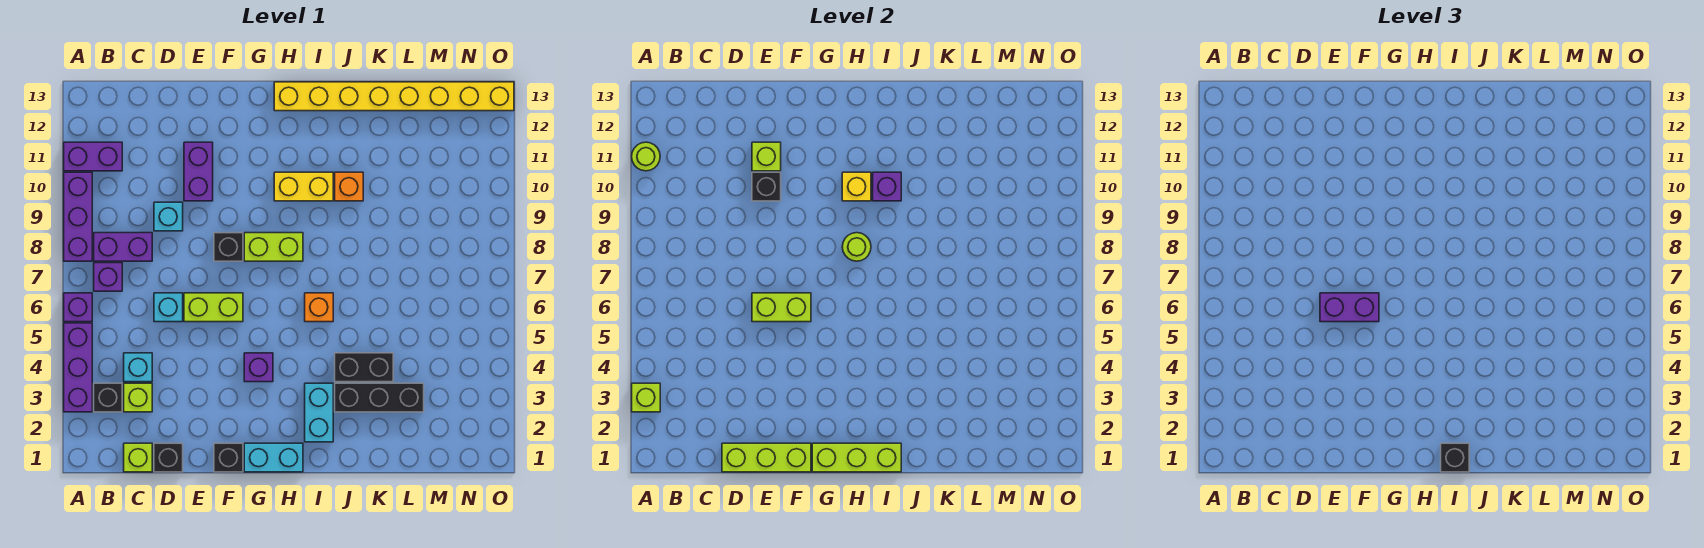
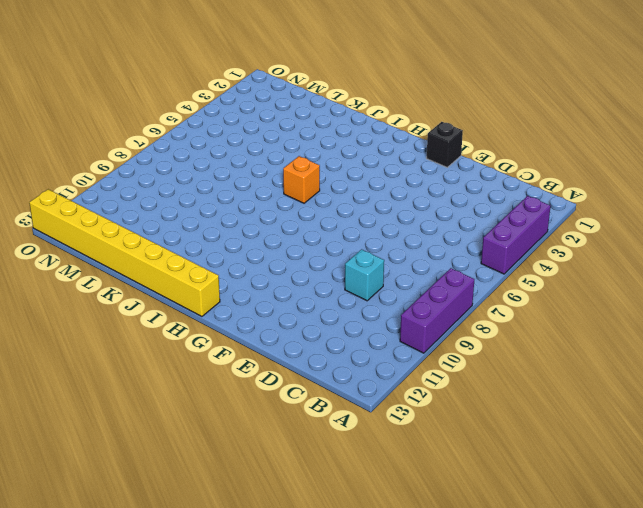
none -> purple 1x1 brick [64,293,92,322]
none -> purple 1x2 brick [64,142,122,171]
none -> black 1x1 brick [94,383,122,412]
none -> purple 1x1 brick [94,263,122,291]

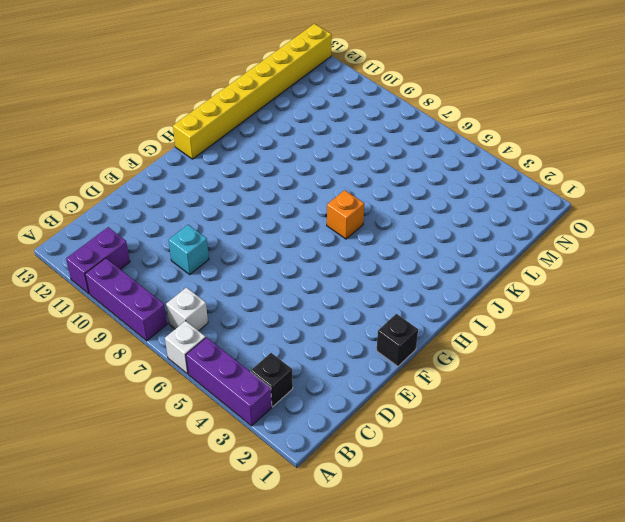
white 1x1 brick [165,321,206,374] -> purple 1x1 brick [64,293,92,322]
white 1x1 brick [166,287,208,331] -> purple 1x1 brick [94,263,122,291]
none -> purple 1x2 brick [94,233,152,261]
none -> lime 1x1 brick [124,443,152,472]
none -> lime 1x1 brick [124,383,152,412]
none -> cyan 1x1 brick [124,353,152,382]

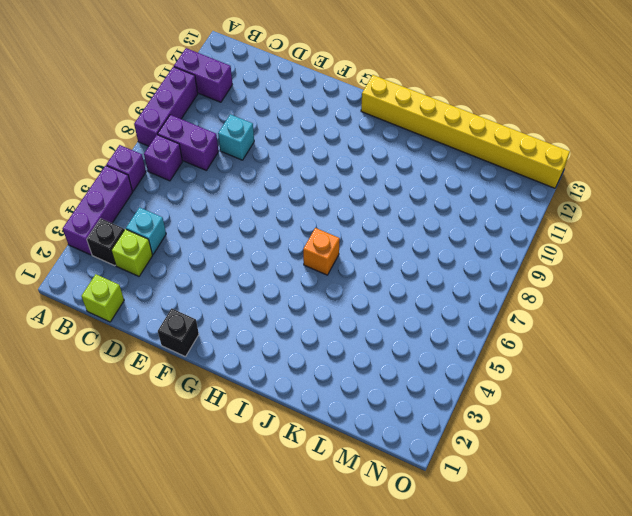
none -> black 1x1 brick [154,443,183,472]
none -> cyan 1x1 brick [154,293,183,322]
none -> lime 1x2 brick [184,293,243,322]
none -> purple 1x2 brick [184,142,213,201]

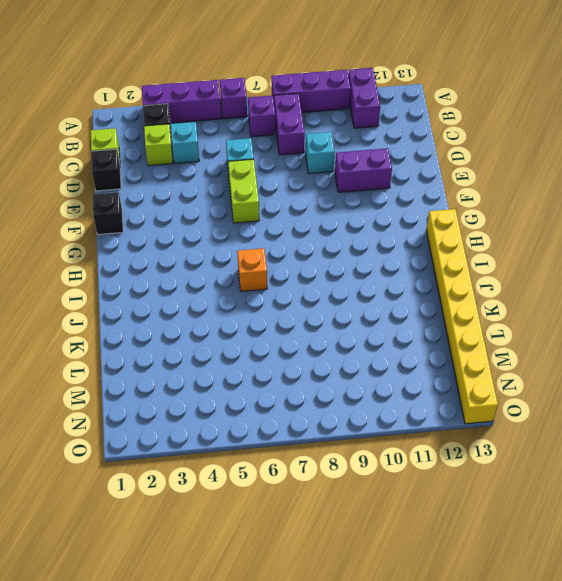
none -> black 1x1 brick [214,233,243,261]
none -> cyan 1x2 brick [244,443,303,472]
none -> purple 1x1 brick [244,353,273,382]
none -> lime 1x2 brick [244,233,303,261]

